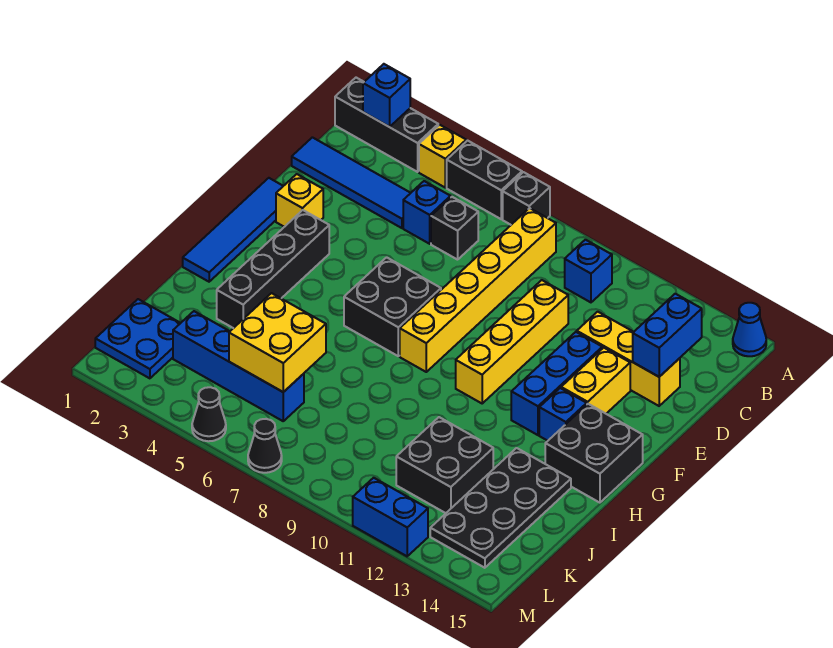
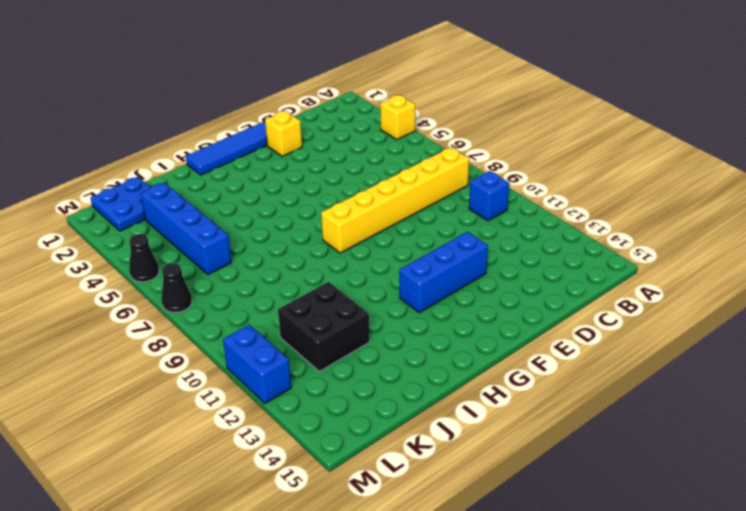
none -> black 1x3 brick [335,78,438,172]
none -> black 1x2 brick [447,141,522,219]
none -> black 1x1 brick [503,172,550,225]
none -> blue 1x1 cone [733,303,766,356]

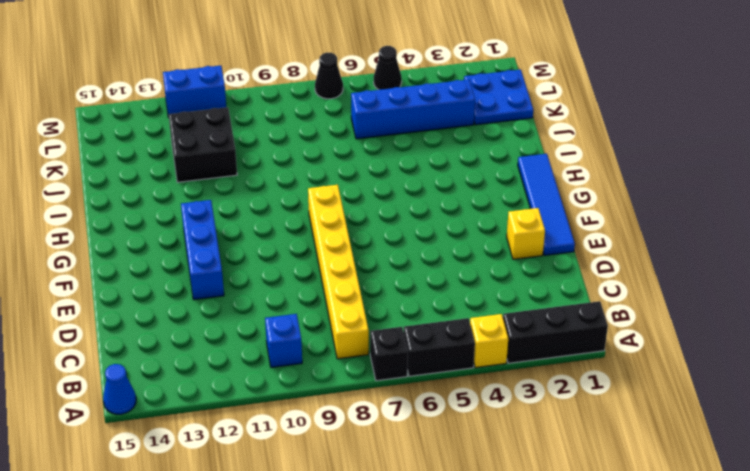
none -> blue 1x4 tile [292,137,410,228]
none -> blue 1x1 brick [403,181,451,244]
none -> black 1x1 brick [431,197,478,260]
none -> yellow 1x4 brick [456,280,568,403]

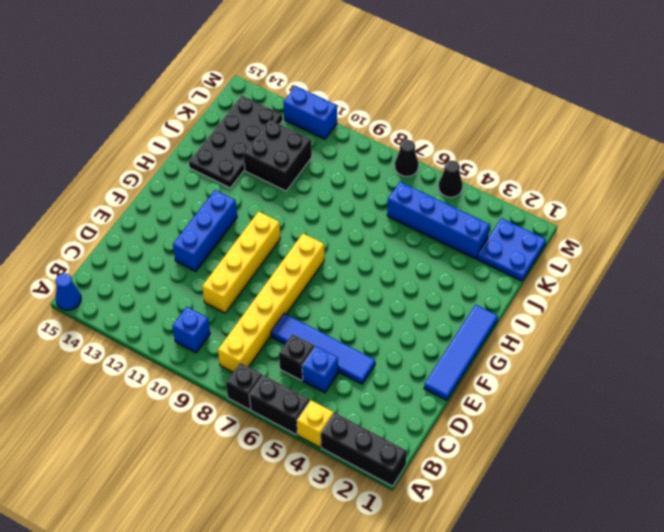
blue 1x4 tile [271,313,375,384] -> blue 1x4 tile moved to [292,137,410,228]
none -> yellow 1x3 brick [577,312,680,406]
none -> yellow 1x1 brick [276,174,323,227]
none -> yellow 1x2 brick [561,348,630,414]
none -> black 1x4 brick [217,210,329,328]

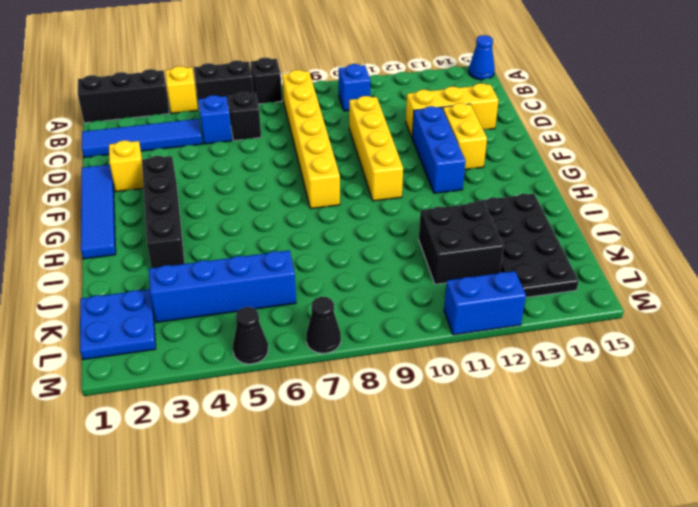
none -> black 2x2 brick [344,257,441,356]
none -> blue 1x1 brick [539,388,587,441]
none -> black 2x2 brick [545,404,643,503]
none -> blue 1x1 brick [363,64,410,127]

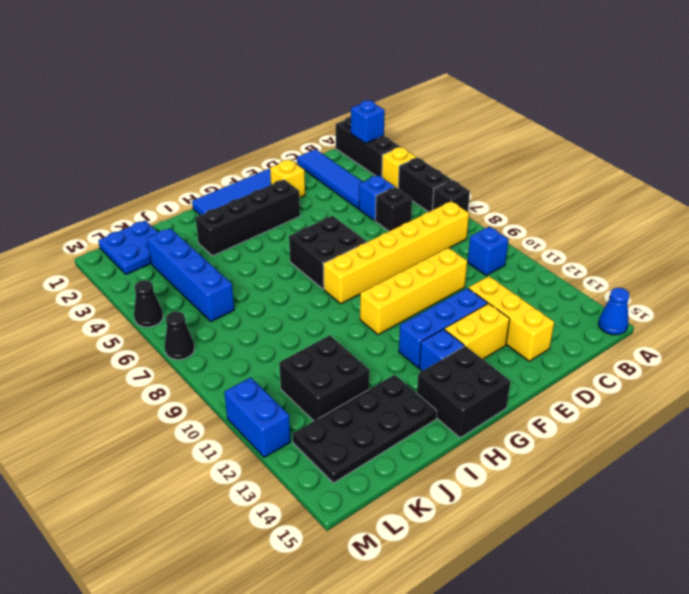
none -> blue 1x2 brick [633,294,702,377]
none -> yellow 2x2 brick [229,293,326,392]

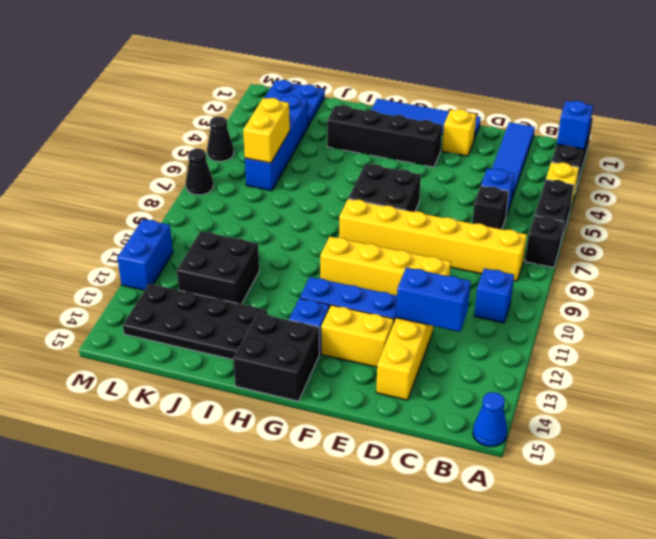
blue 1x2 brick [396,267,471,332] -> blue 1x2 brick moved to [633,294,702,377]
yellow 1x2 brick [243,98,290,163] -> yellow 2x2 brick [229,293,326,392]

